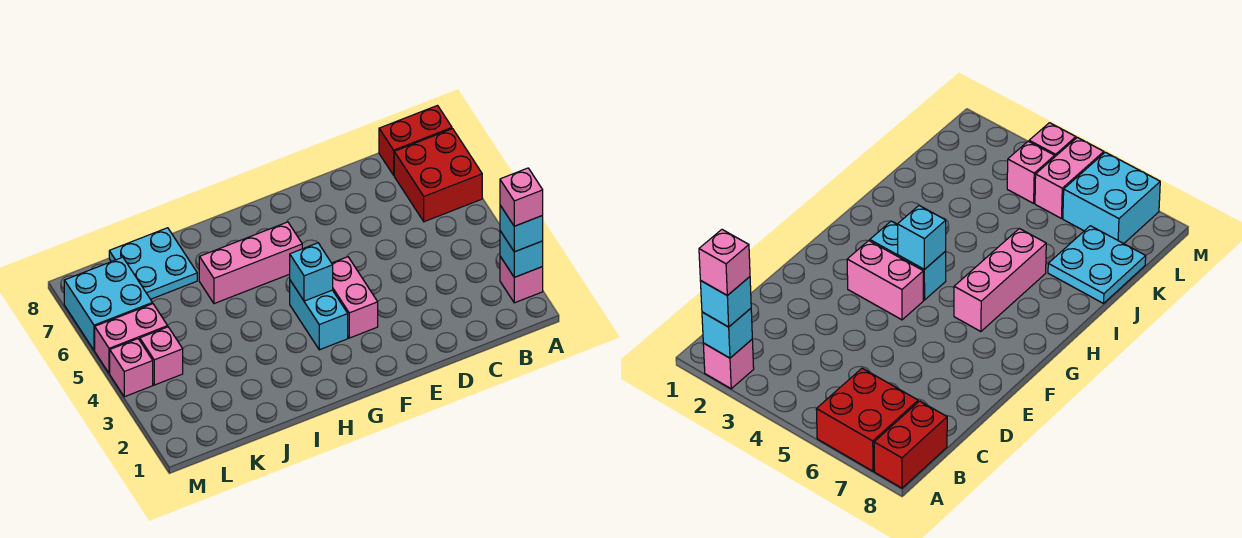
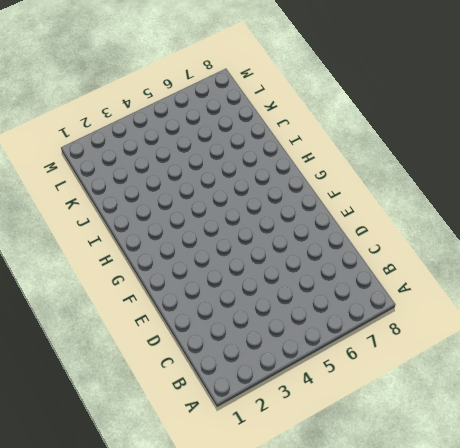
none -> pink 1x1 brick [500,257,543,303]
none -> red 2x2 brick [394,129,482,222]
none -> red 1x2 brick [379,106,452,175]

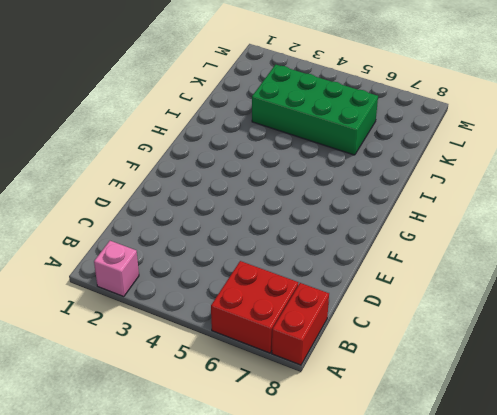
green 2x4 brick [252,65,378,155] -> none
none -> pink 1x2 brick [332,257,378,338]
none -> cyan 1x2 brick [290,281,348,350]
none -> pink 1x3 brick [199,222,302,304]

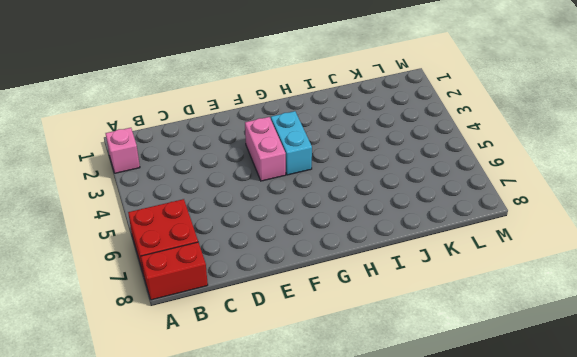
none -> pink 1x3 brick [199,222,302,304]
none -> cyan 2x2 plate [109,228,197,299]
none -> pink 1x1 brick [140,327,183,385]

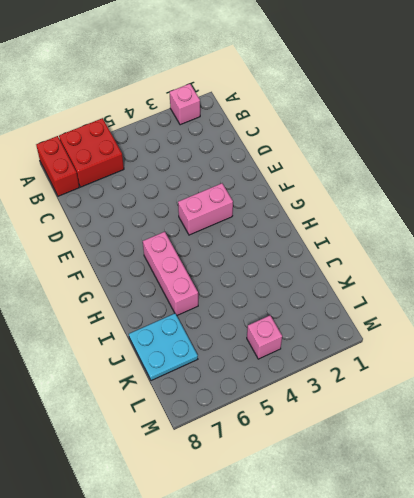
none -> cyan 1x2 brick [290,281,348,350]
none -> pink 1x2 brick [95,304,168,374]
none -> cyan 2x2 brick [64,257,152,350]

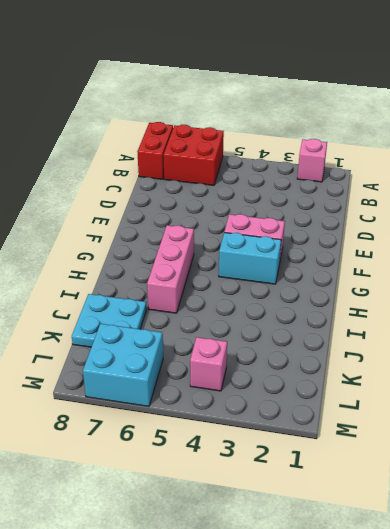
none -> pink 1x2 brick [95,304,168,374]
none -> pink 1x1 brick [110,339,153,397]
none -> cyan 1x1 brick [500,231,543,277]

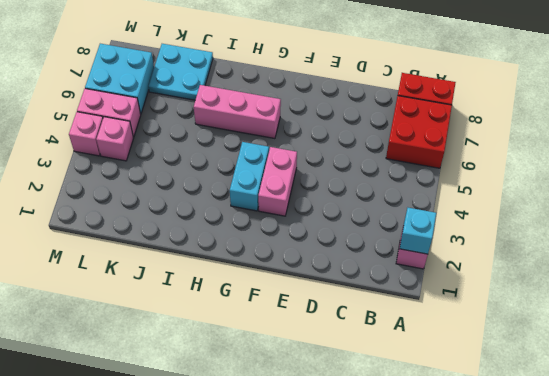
none -> cyan 1x1 brick [290,243,333,301]
none -> cyan 1x1 brick [500,205,543,252]
none -> pink 1x1 brick [500,168,543,226]

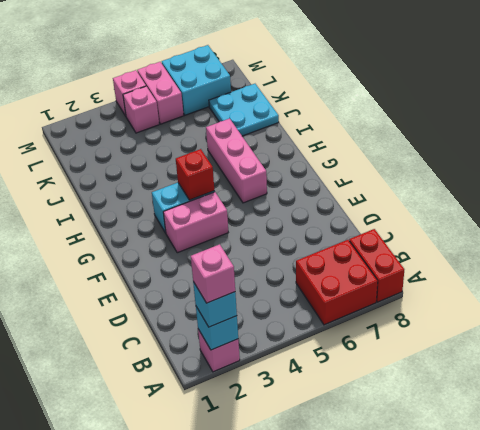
red 1x1 brick [176,149,214,200] -> cyan 1x1 brick [290,243,333,301]

